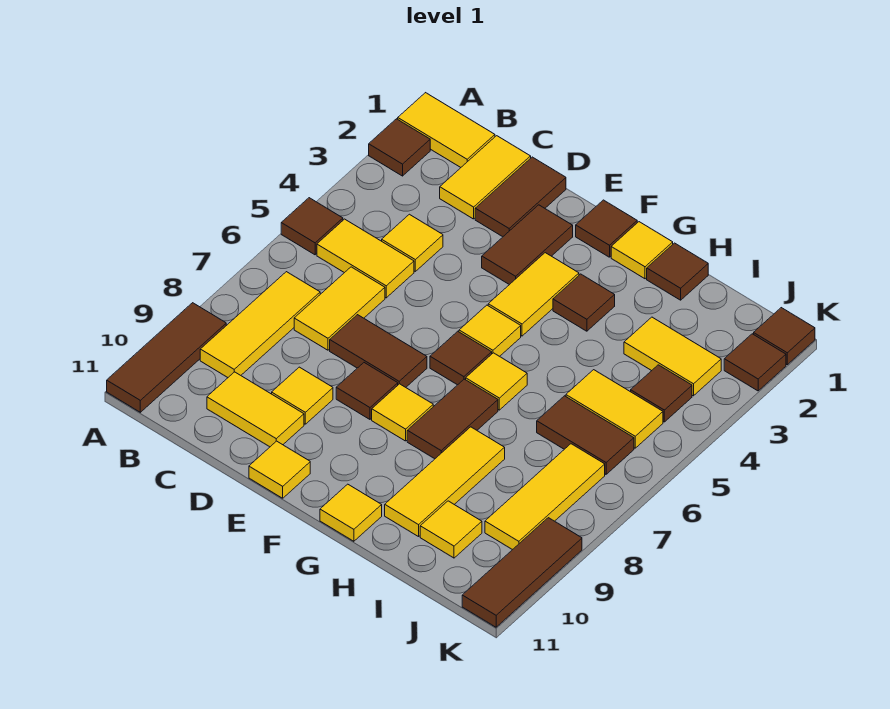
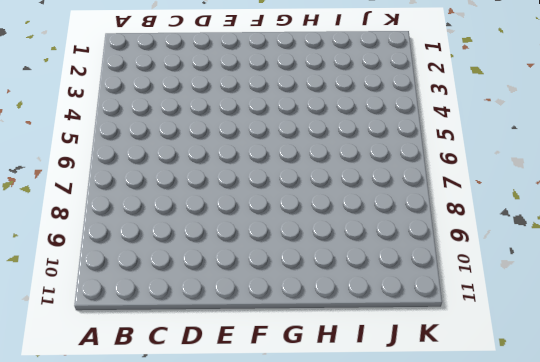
none -> yellow 1x2 tile [398,93,495,167]
none -> brown 1x1 tile [369,119,430,176]
none -> brown 1x1 tile [281,198,343,255]
none -> brown 1x3 tile [107,303,226,412]

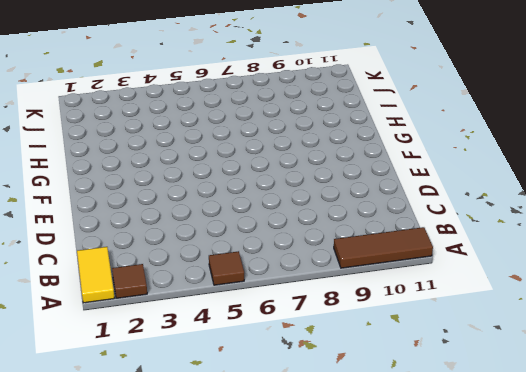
none -> yellow 1x2 tile [317,219,414,298]
none -> yellow 1x3 tile [200,272,320,377]
none -> yellow 1x2 tile [440,136,531,219]
none -> yellow 1x1 tile [382,214,443,271]

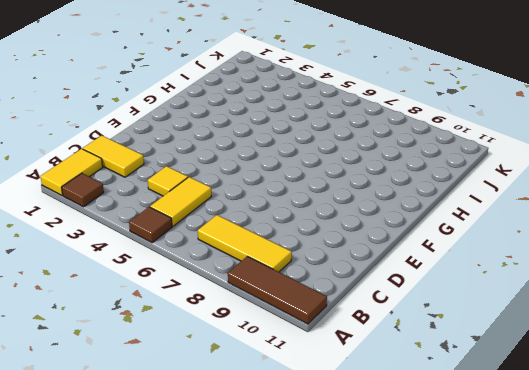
none -> yellow 1x2 tile [294,267,385,350]
none -> yellow 1x2 tile [207,372,304,447]
none -> brown 1x2 tile [475,157,566,237]
none -> brown 1x2 tile [330,315,427,387]

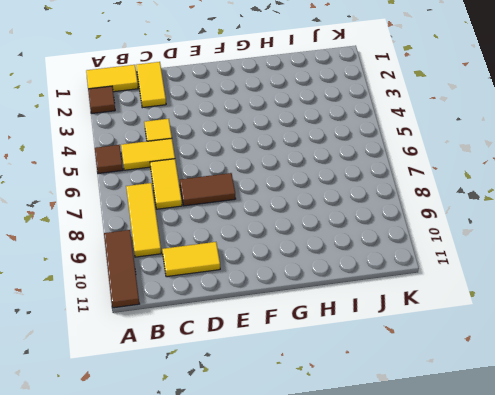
none -> brown 1x2 tile [475,157,566,237]
none -> yellow 1x1 tile [272,367,333,424]
none -> brown 1x2 tile [482,205,573,285]
none -> brown 1x1 tile [336,363,398,419]

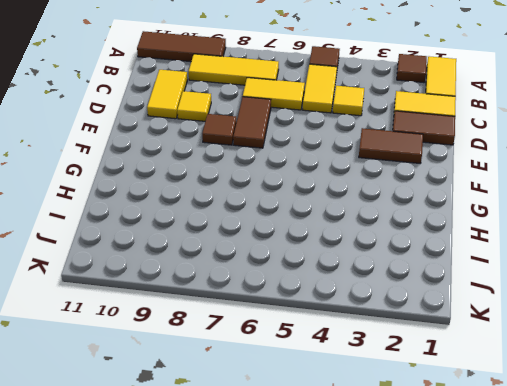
none -> yellow 1x1 tile [249,441,310,498]
none -> brown 1x1 tile [576,200,637,257]
none -> yellow 1x2 tile [488,253,579,336]
none -> yellow 1x1 tile [459,305,521,356]

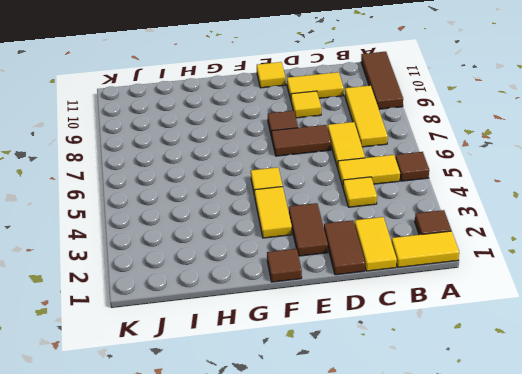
none -> brown 1x1 tile [430,331,492,385]
none -> yellow 1x1 tile [372,384,433,441]
none -> yellow 1x1 tile [611,222,673,279]
none -> brown 1x1 tile [553,274,615,331]

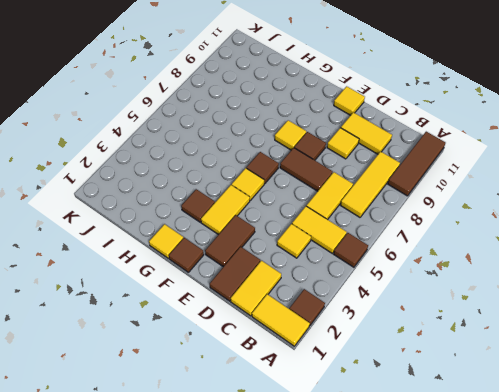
none -> yellow 1x1 tile [466,353,527,410]
none -> brown 1x2 tile [407,379,498,459]
none -> yellow 1x1 tile [320,484,382,541]
none -> brown 1x1 tile [647,243,708,300]

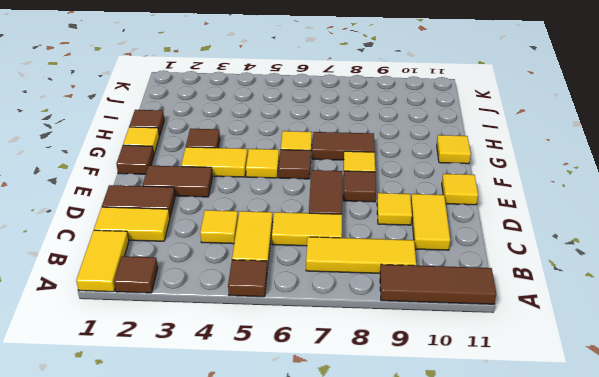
none -> yellow 1x3 tile [385,427,505,537]
none -> yellow 1x2 tile [624,317,721,396]
none -> yellow 1x2 tile [566,370,663,448]
none -> brown 1x2 tile [537,396,634,474]

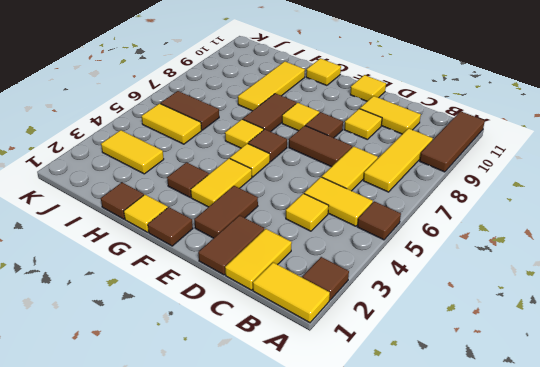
none -> yellow 1x1 tile [420,501,482,558]
none -> brown 1x1 tile [631,365,692,422]
none -> yellow 1x3 tile [485,444,605,550]
none -> brown 1x1 tile [754,308,815,365]

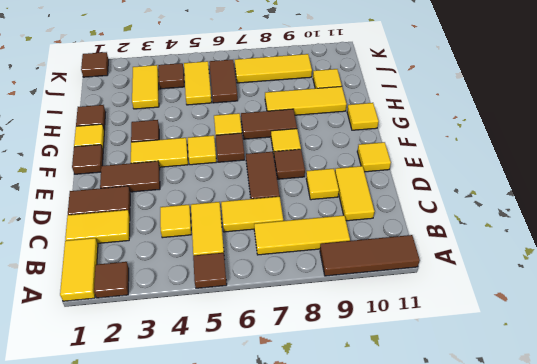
none -> brown 1x1 tile [724,334,786,391]
none -> brown 1x3 tile [462,518,582,627]

